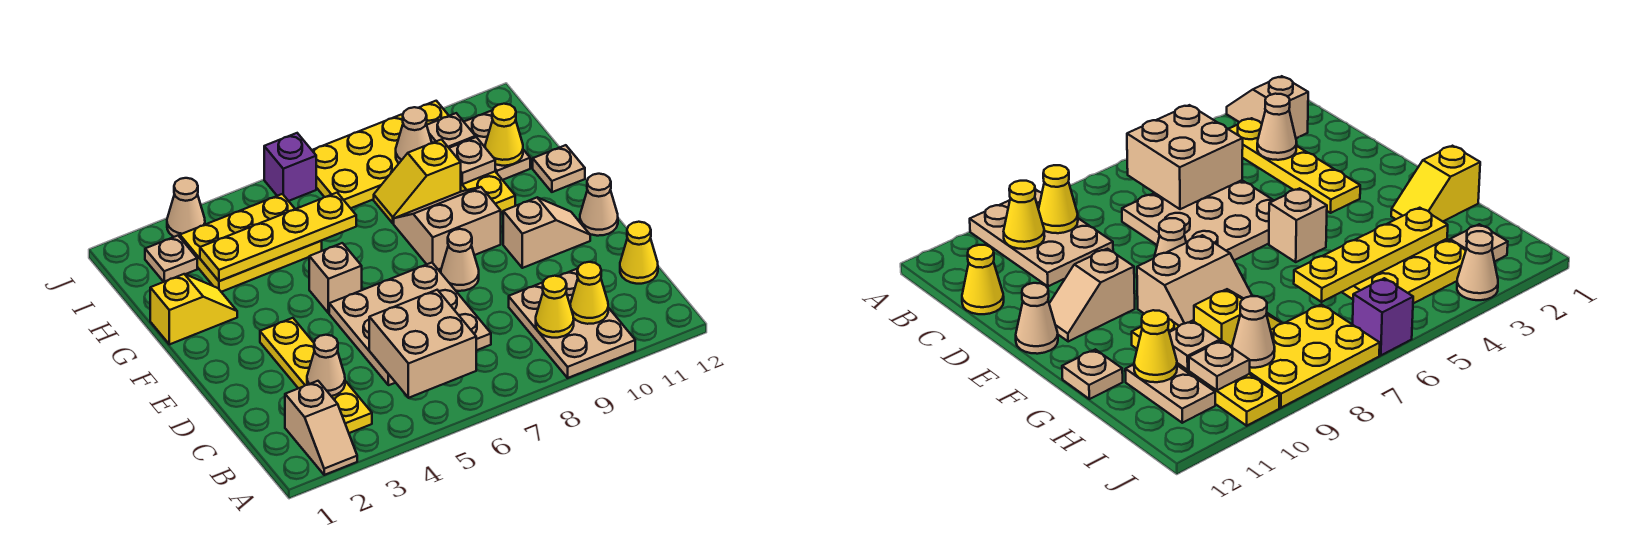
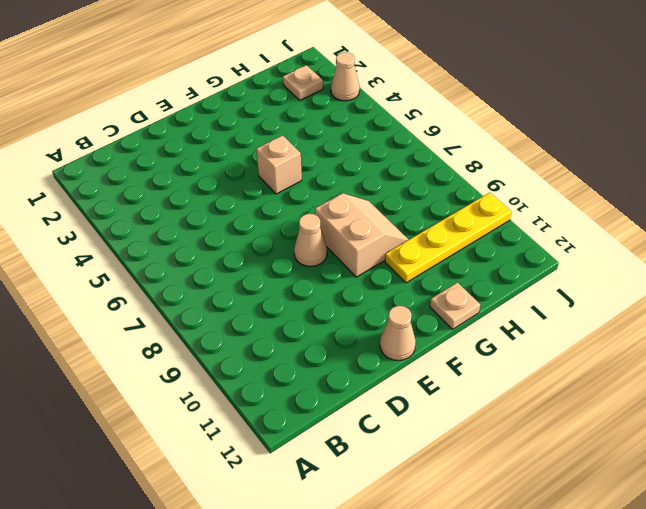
none -> tan 1x2 slope [285,381,357,475]
none -> tan 2x3 plate [509,269,635,378]
none -> yellow 1x4 plate [260,318,372,433]

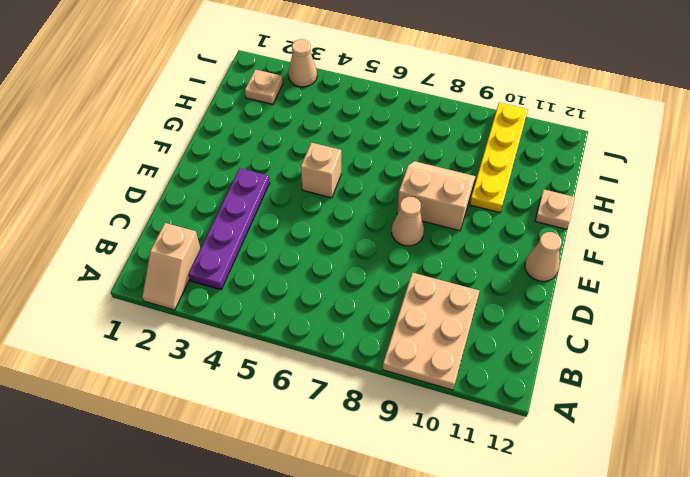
purple 1x4 plate [189,168,269,290] -> yellow 1x4 plate [260,318,372,433]
none -> tan 3x3 plate [329,263,491,385]
none -> yellow 1x1 cone [620,222,658,284]
none -> tan 1x2 slope [503,198,590,268]

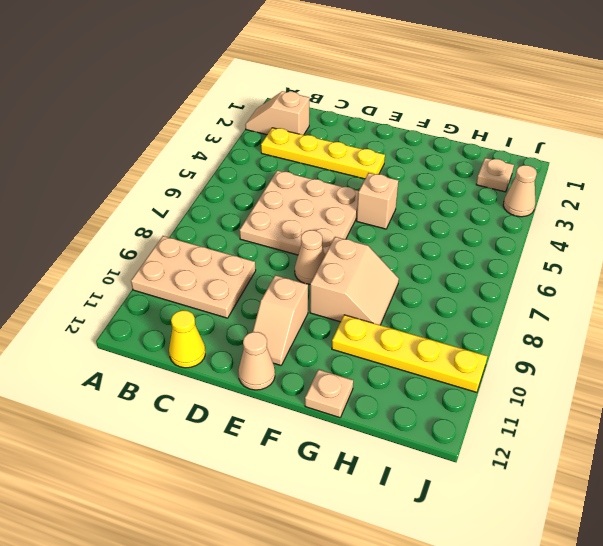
none -> yellow 1x2 slope [150,274,237,344]
none -> yellow 2x3 plate [180,194,322,292]
none -> yellow 1x2 slope [374,140,461,223]

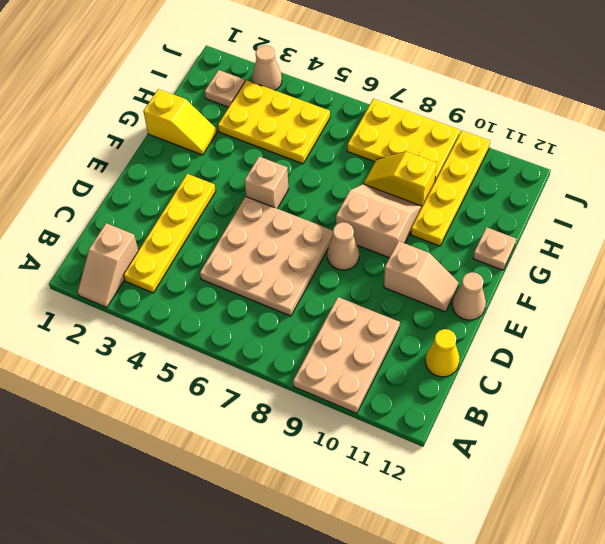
none -> tan 1x2 plate [464,111,530,180]
none -> purple 1x1 brick [264,133,316,201]
none -> tan 2x2 brick [369,290,476,398]

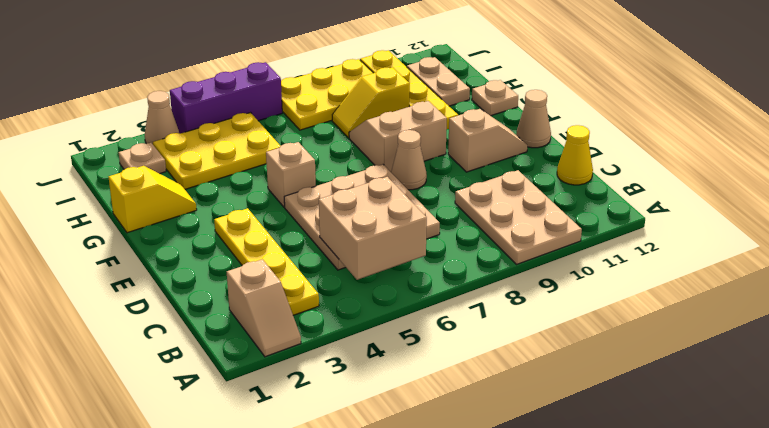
purple 1x3 brick [170,62,282,134] -> purple 1x1 brick [264,133,316,201]
none -> yellow 1x1 cone [536,276,574,338]
none -> yellow 1x1 cone [570,262,608,324]
none -> tan 1x1 cone [307,335,345,396]

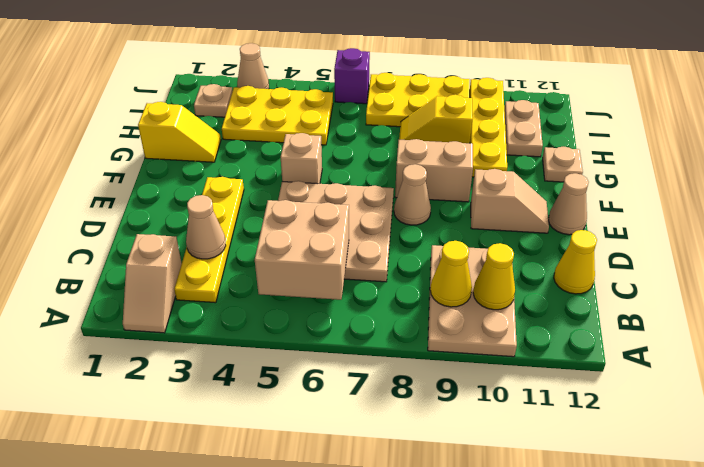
none -> yellow 1x4 plate [200,193,356,281]
none -> tan 1x1 plate [449,137,495,184]
none -> yellow 1x1 cone [485,104,523,166]

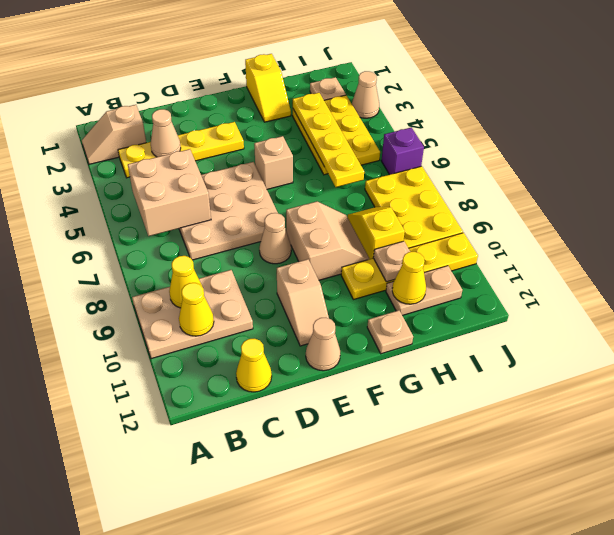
none -> tan 1x1 cone [396,107,432,163]
none -> tan 1x1 plate [427,113,475,148]

